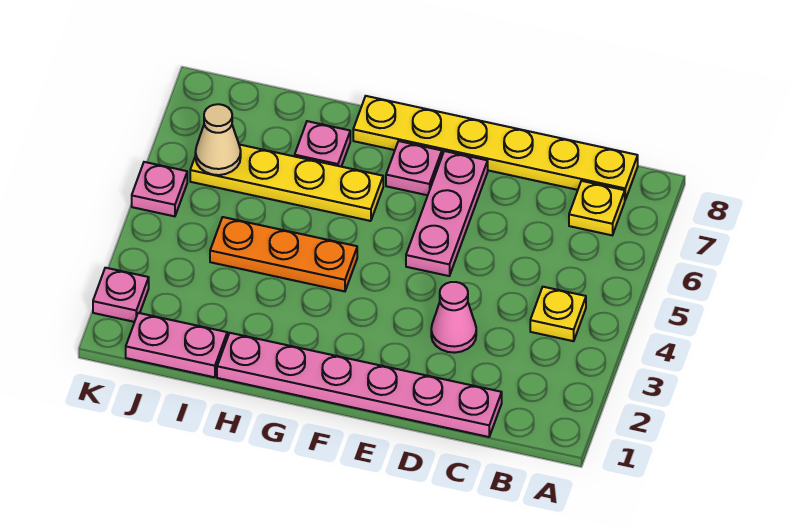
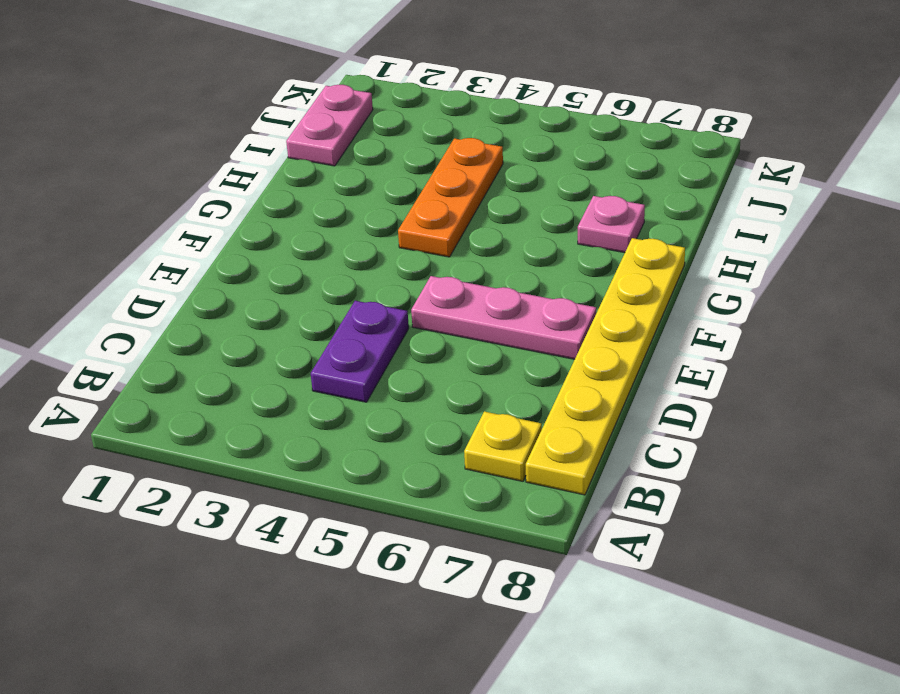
purple 1x2 plate [311,301,409,402] -> none
none -> yellow 1x1 plate [530,287,586,341]
none -> pink 1x6 plate [217,333,502,437]
none -> pink 1x1 cone [431,282,476,353]

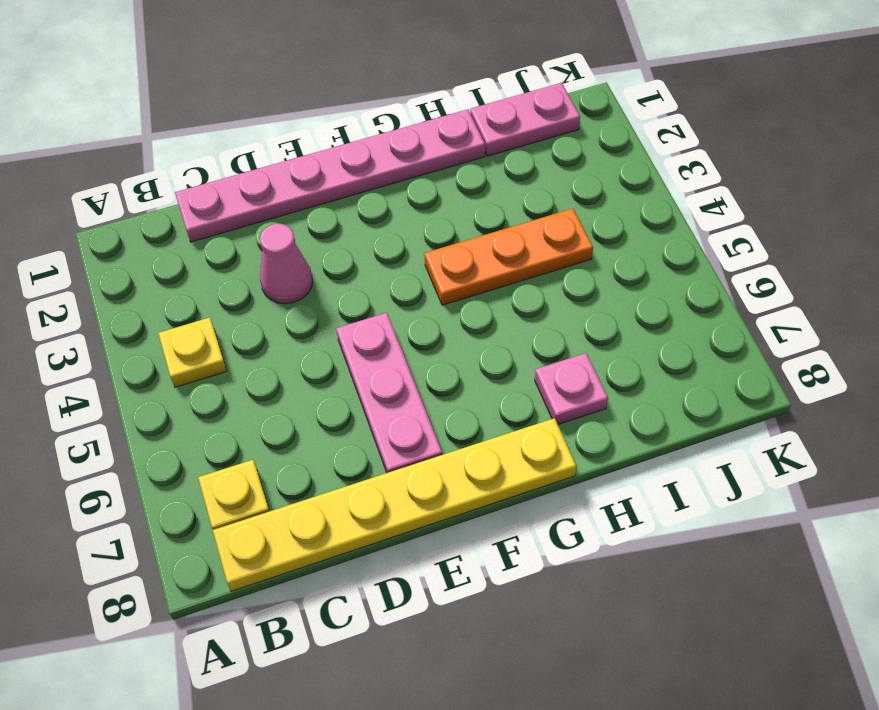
none -> pink 1x1 plate [386,141,442,195]
none -> yellow 1x4 plate [190,145,383,221]
none -> pink 1x1 plate [93,268,149,322]

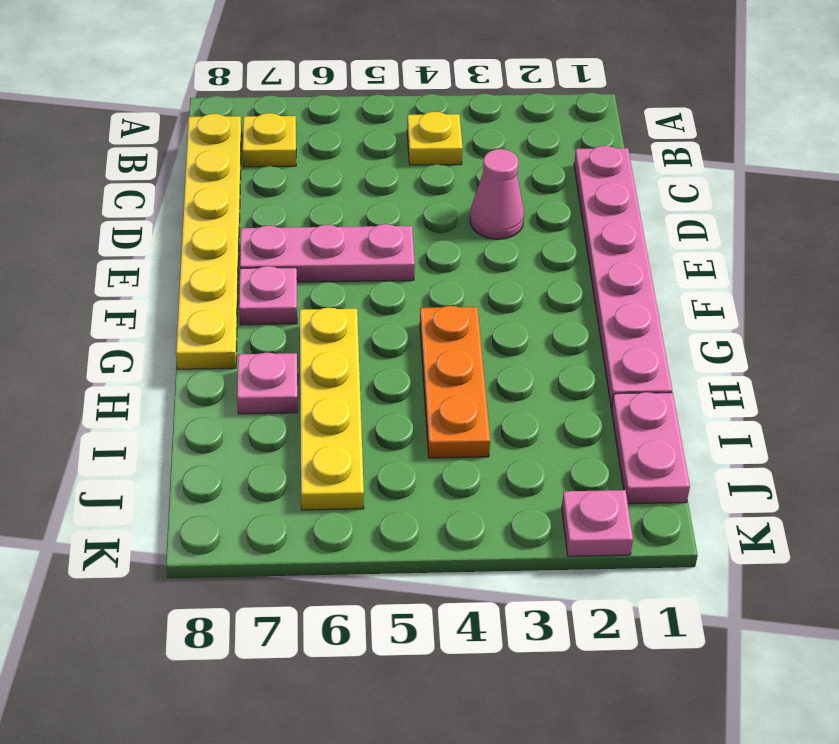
none -> pink 1x1 plate [132,162,187,216]
none -> tan 1x1 cone [195,104,241,175]

